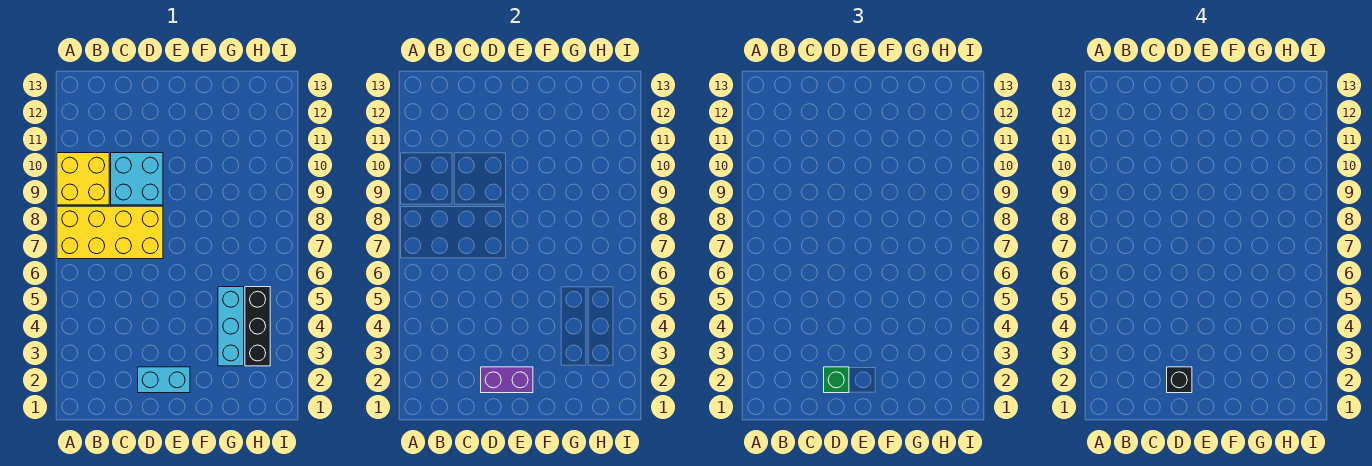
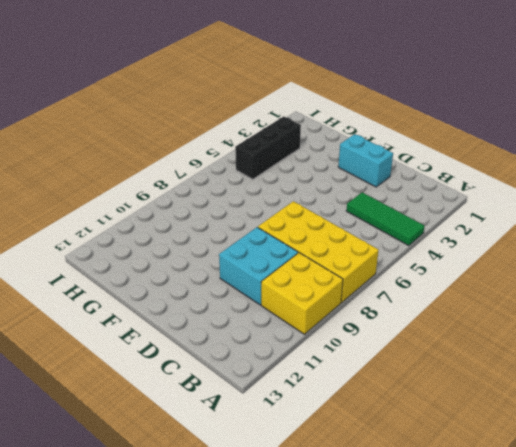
green 1x3 tile [346,192,425,246] -> none
none -> cyan 1x3 brick [218,287,244,366]
none -> purple 1x2 brick [481,367,533,393]

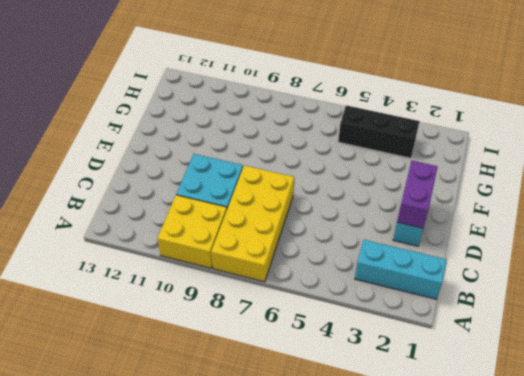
cyan 1x3 brick [355,240,446,299] -> cyan 1x3 brick moved to [218,287,244,366]
none -> green 1x1 brick [824,367,849,393]
none -> black 1x1 brick [1167,367,1192,393]

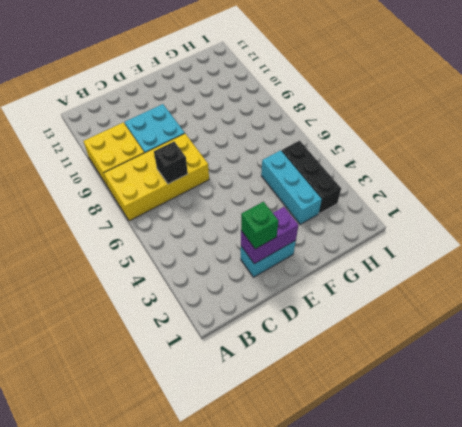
black 1x1 brick [154,142,188,184] -> black 1x1 brick moved to [1167,367,1192,393]

